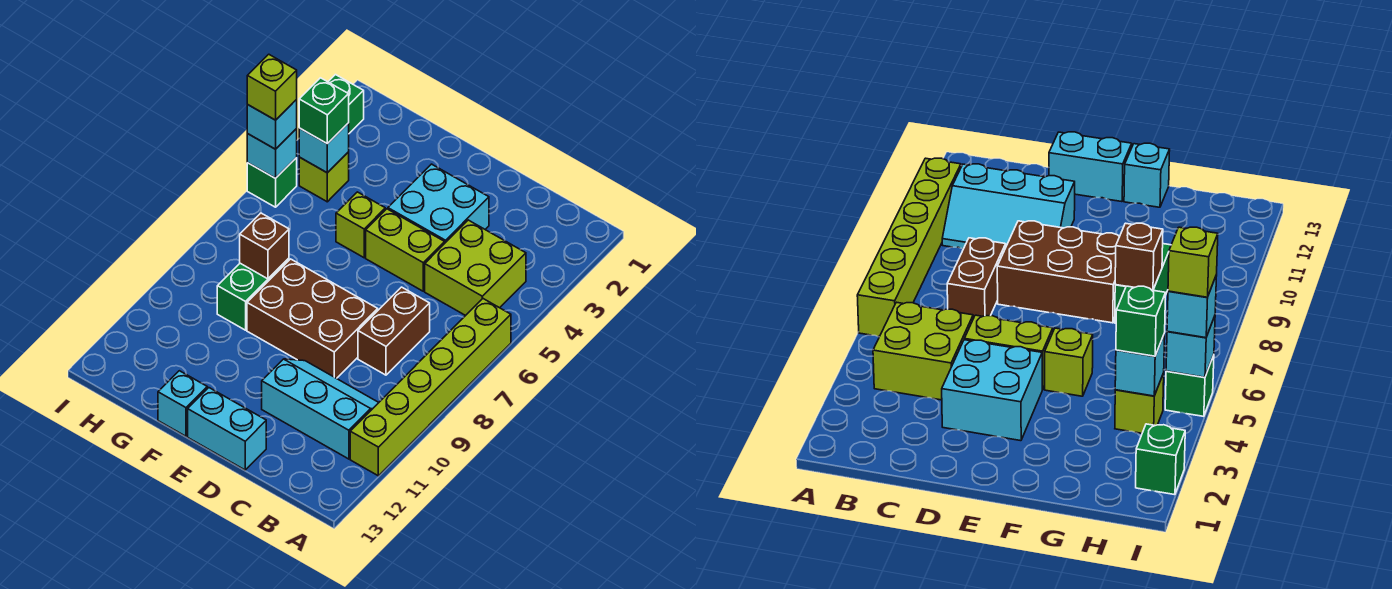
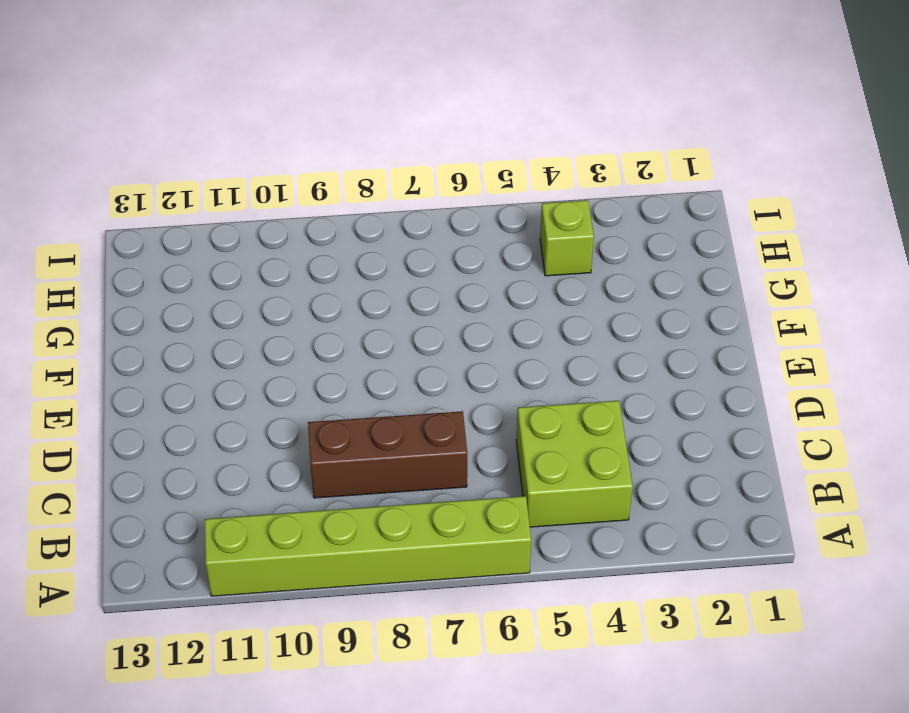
brown 1x3 brick [308,411,467,498] -> brown 1x2 brick [358,287,430,375]
none -> cyan 2x3 slope [262,359,379,459]
none -> cyan 2x2 brick [388,164,489,243]
none -> lime 1x2 brick [366,209,445,291]

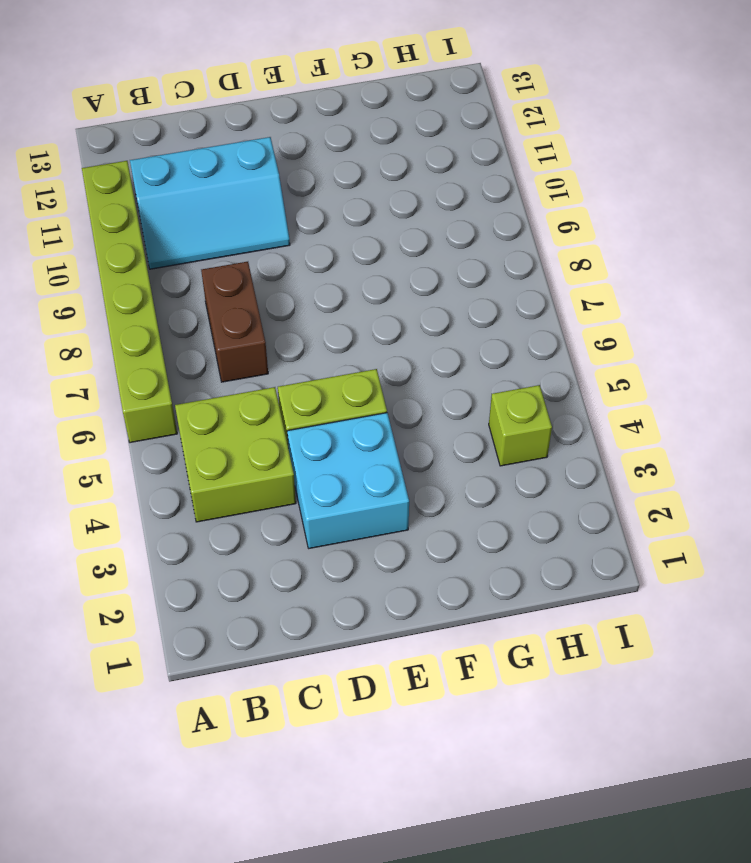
none -> brown 2x3 brick [247,259,378,378]
none -> cyan 1x2 brick [188,388,266,470]
none -> lime 1x1 brick [336,192,385,258]

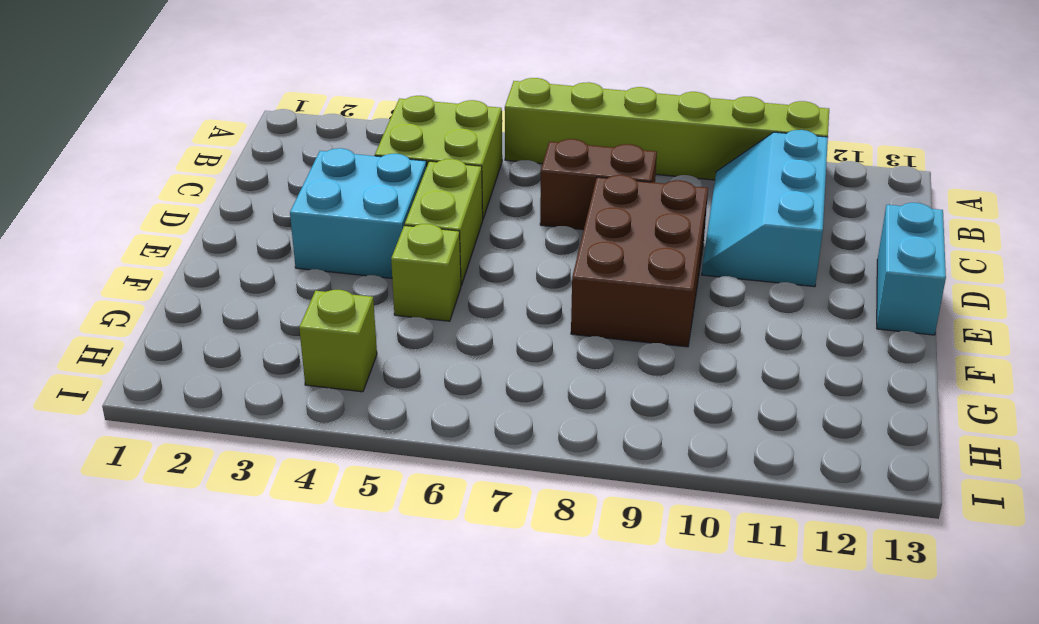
none -> cyan 1x1 brick [158,371,207,436]
none -> green 1x2 brick [217,258,289,330]
none -> green 1x1 brick [328,75,364,133]

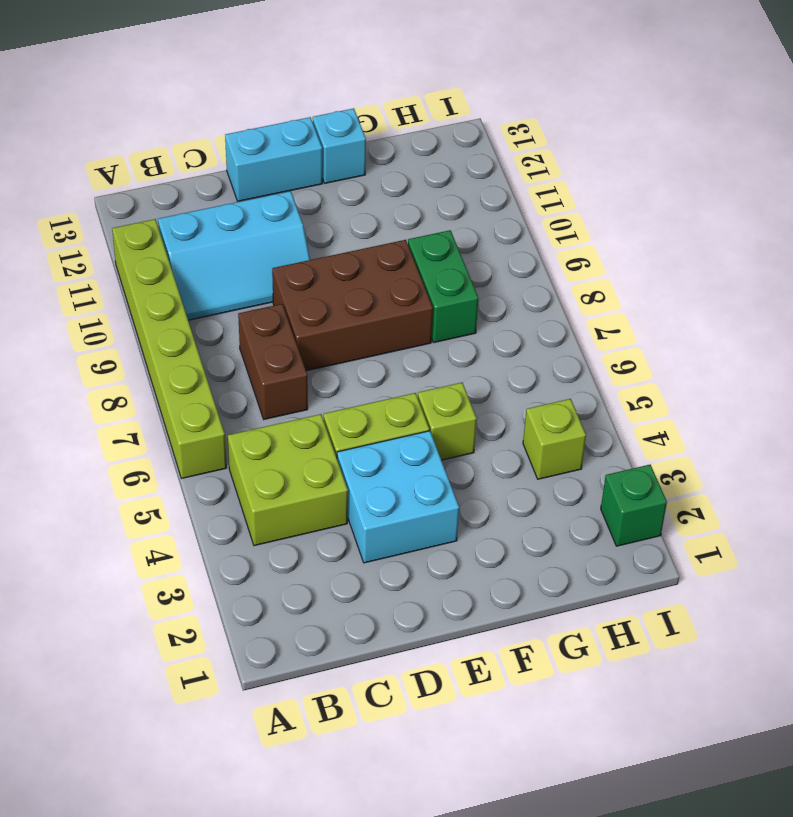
none -> green 1x1 brick [247,158,297,207]
none -> brown 1x1 brick [240,213,289,279]
none -> cyan 1x1 brick [299,123,349,173]

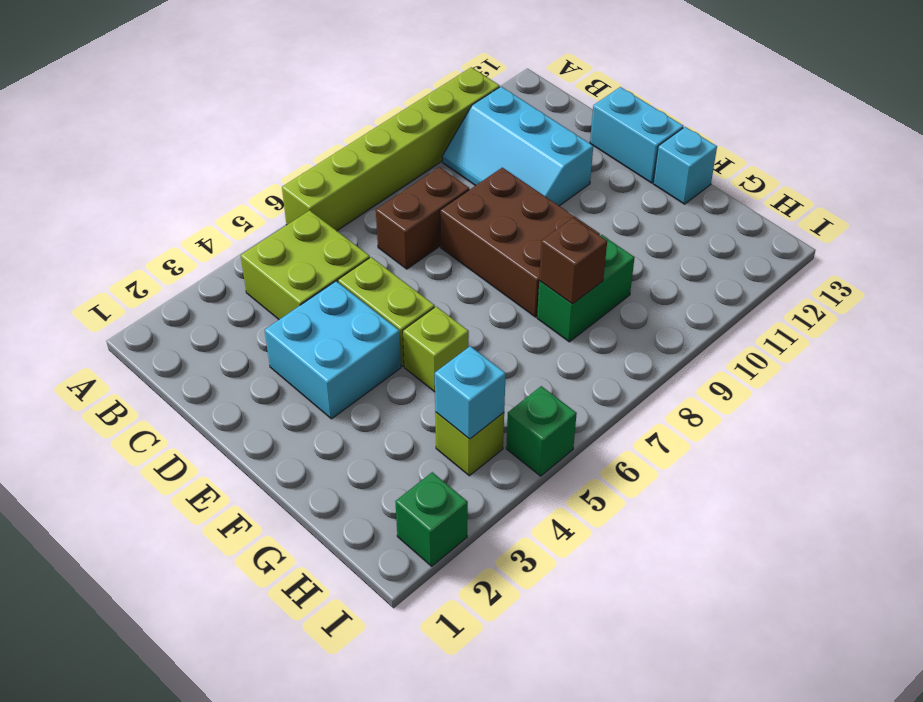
none -> cyan 1x1 brick [247,129,297,178]
none -> green 1x1 brick [299,78,349,144]
none -> cyan 1x1 brick [247,99,297,149]

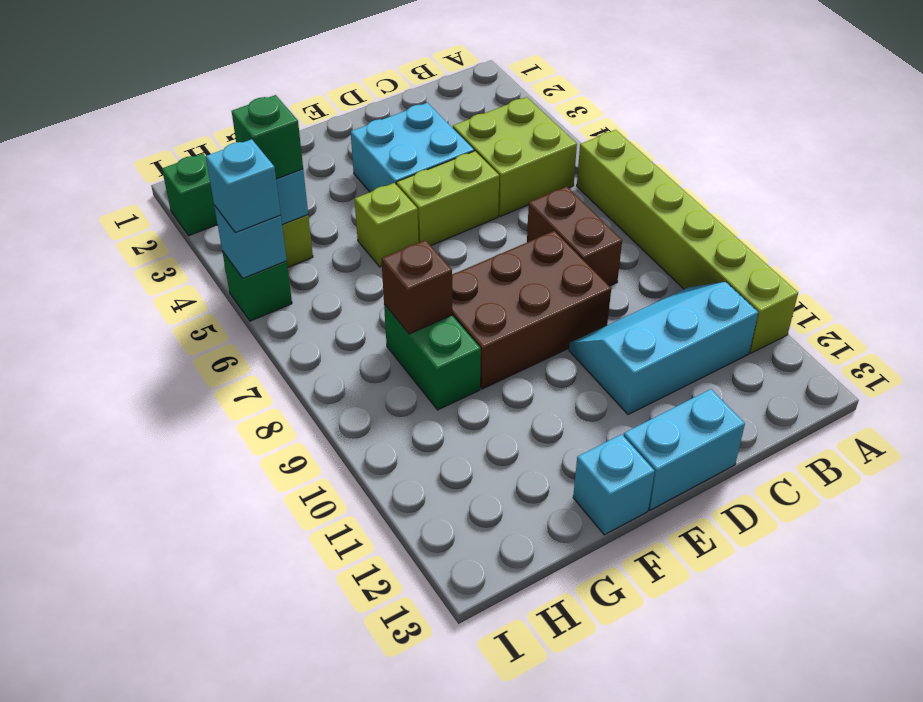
none -> lime 1x1 brick [247,54,297,120]

